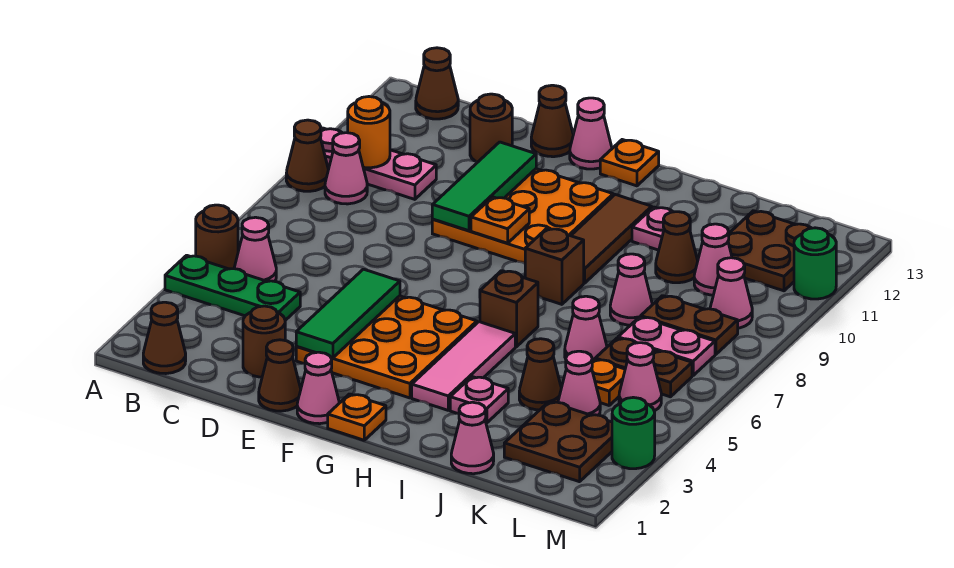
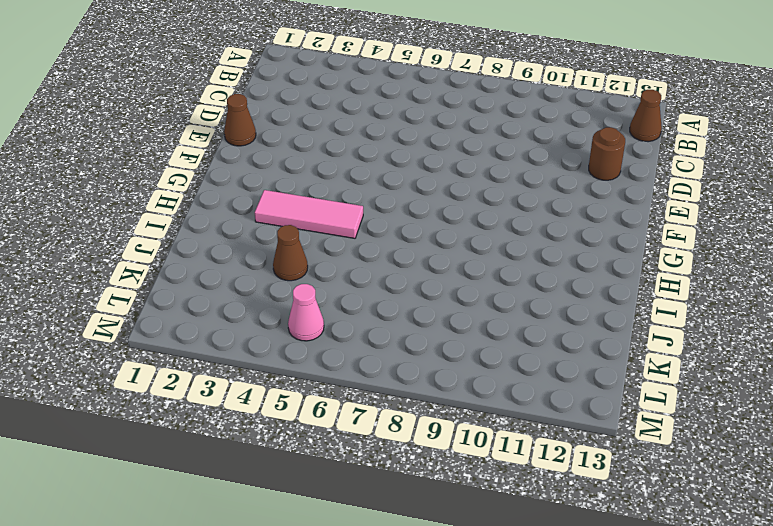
none -> green 1x3 plate [165,255,300,320]
none -> brown 1x1 round brick [196,205,238,269]
none -> brown 1x1 cone [286,120,328,191]
none -> pink 1x3 plate [320,128,436,199]

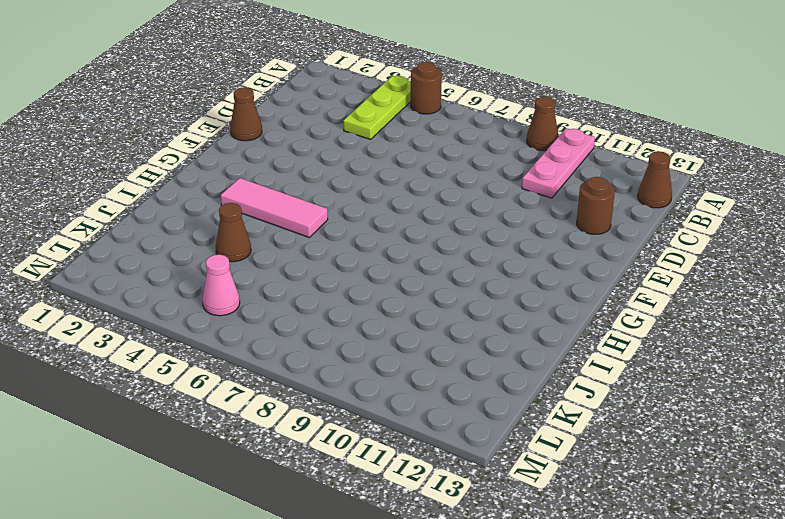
lime 1x3 plate [343,76,411,139] -> green 1x3 plate [165,255,300,320]
none -> brown 1x1 cone [143,302,186,374]
none -> pink 1x1 cone [234,217,276,282]
none -> pink 1x1 cone [325,133,367,204]
none -> brown 1x1 round brick [243,306,285,377]

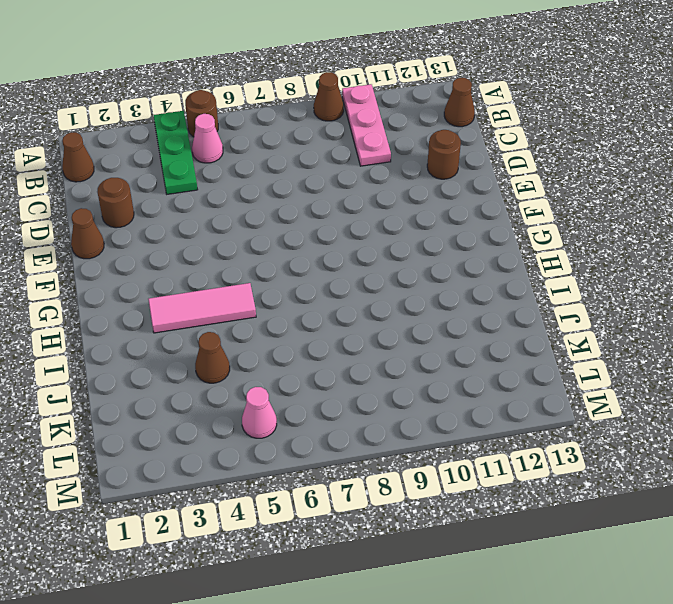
none -> pink 1x1 cone [325,133,367,204]
none -> orange 3x3 plate [296,296,477,398]
none -> orange 3x3 plate [432,169,613,263]
none -> brown 1x1 cone [531,85,573,157]

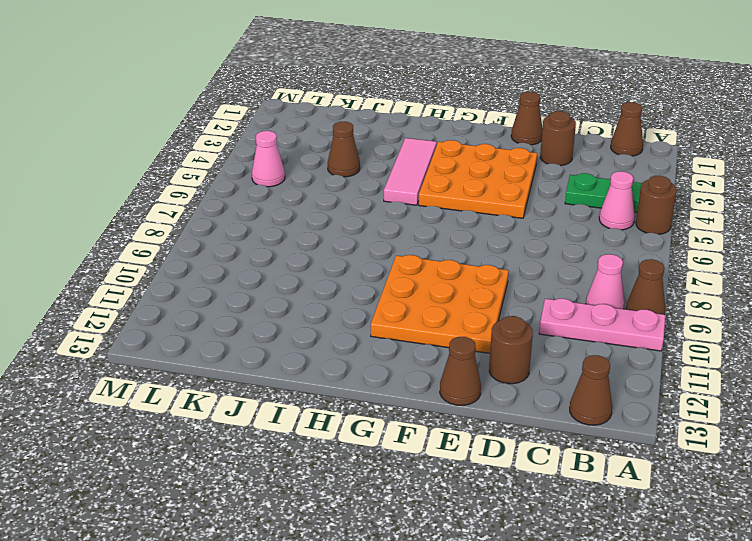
none -> pink 1x1 cone [297,352,339,424]
none -> pink 1x1 cone [570,98,612,169]
none -> orange 1x1 plate [328,394,386,440]
none -> orange 1x1 plate [600,140,659,186]

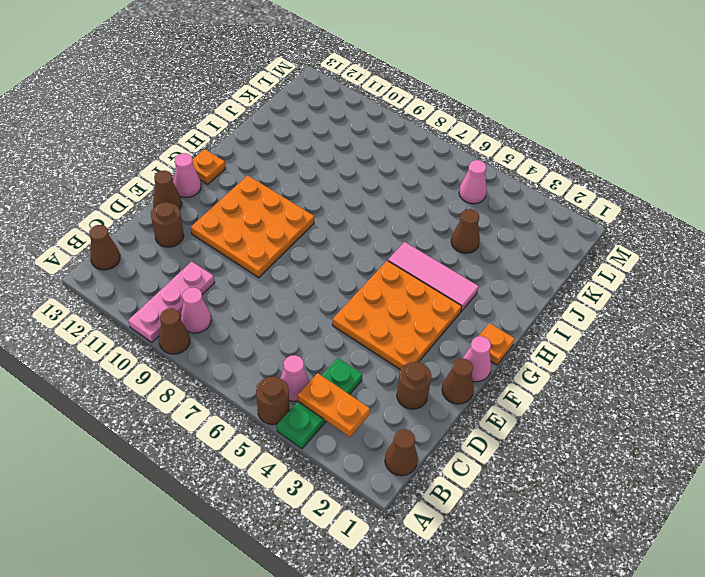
orange 1x2 plate [298,373,370,437] -> none
none -> brown 1x1 brick [480,271,538,347]
none -> brown 1x1 brick [525,228,584,304]
none -> brown 1x3 tile [571,195,652,283]
none -> pink 1x1 plate [450,377,508,423]

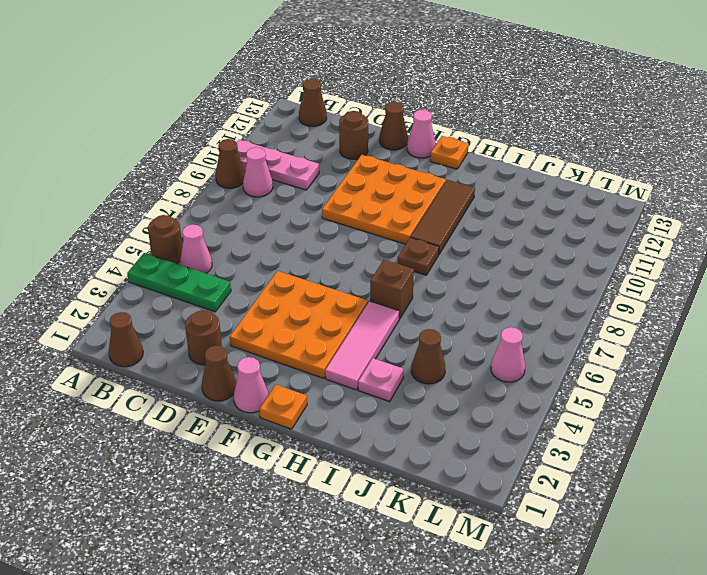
brown 1x1 plate [397,237,439,275] -> brown 1x1 brick [525,228,584,304]
none -> pink 1x1 plate [632,207,673,250]
none -> pink 1x1 cone [451,402,494,474]
none -> pink 1x1 cone [565,296,607,361]
none -> pink 1x1 cone [610,254,652,325]

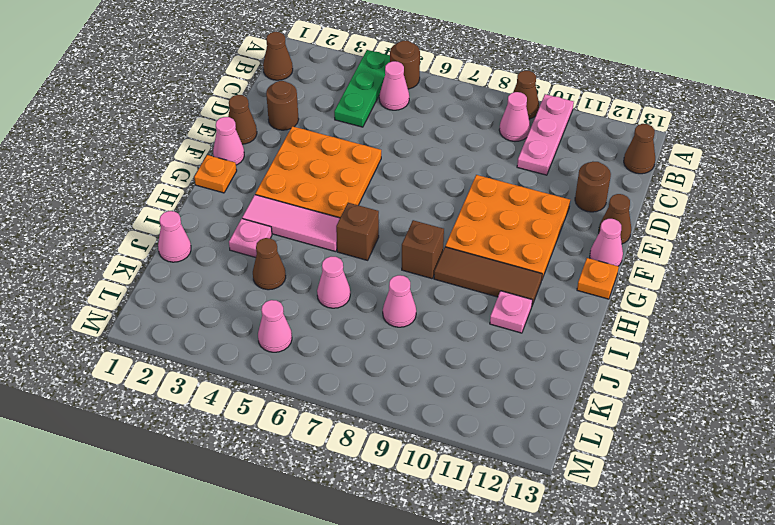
none -> brown 1x1 cone [656,212,698,283]
none -> brown 2x2 plate [504,402,612,482]
none -> pink 1x1 cone [558,351,600,415]
none -> orange 1x1 plate [592,359,625,405]

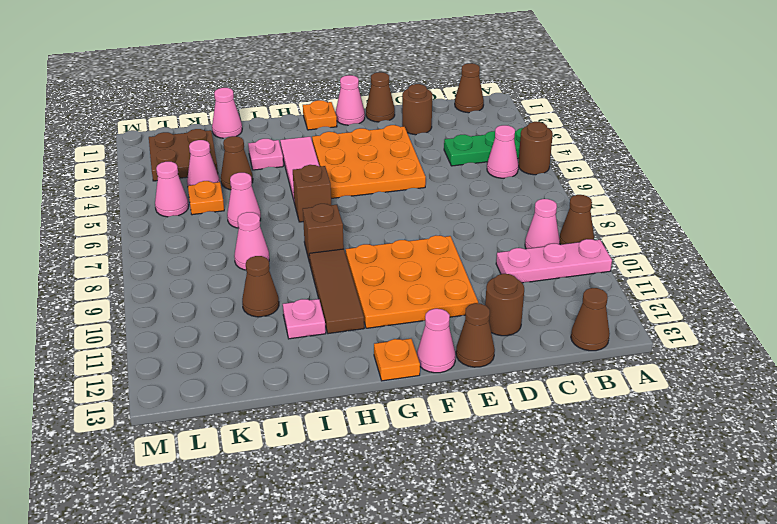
none -> brown 1x2 plate [595,338,692,397]
none -> pink 1x2 plate [618,317,715,376]
none -> brown 1x2 plate [641,296,738,354]
none -> pink 1x1 cone [694,224,732,295]

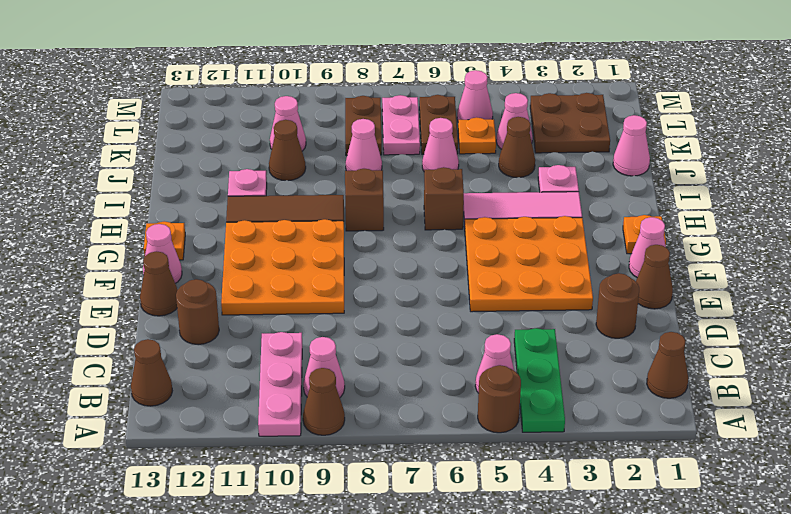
none -> brown 2x2 plate [728,211,811,291]
none -> pink 1x1 cone [710,258,752,328]
none -> green 1x1 round brick [612,397,655,469]
none -> green 1x1 round brick [794,228,836,299]

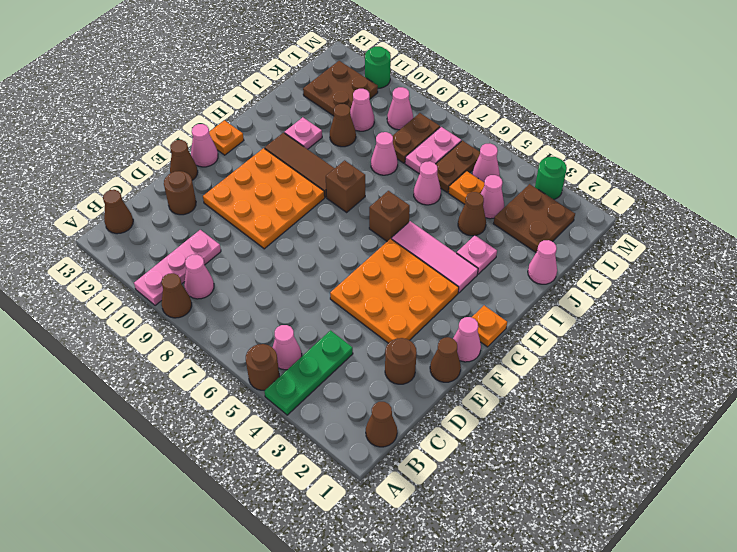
none -> orange 1x1 round brick [348,97,390,168]
none -> green 1x3 tile [296,269,400,358]
none -> green 1x3 tile [432,142,536,231]
none -> orange 1x1 plate [471,197,529,243]

